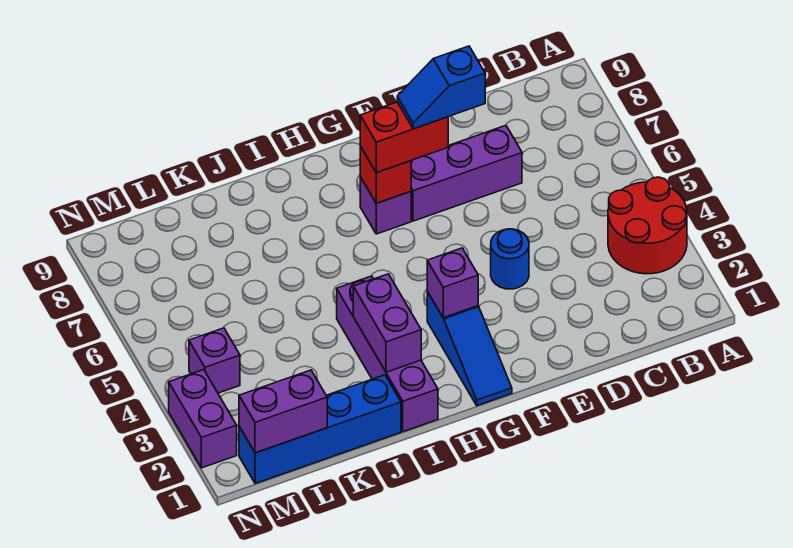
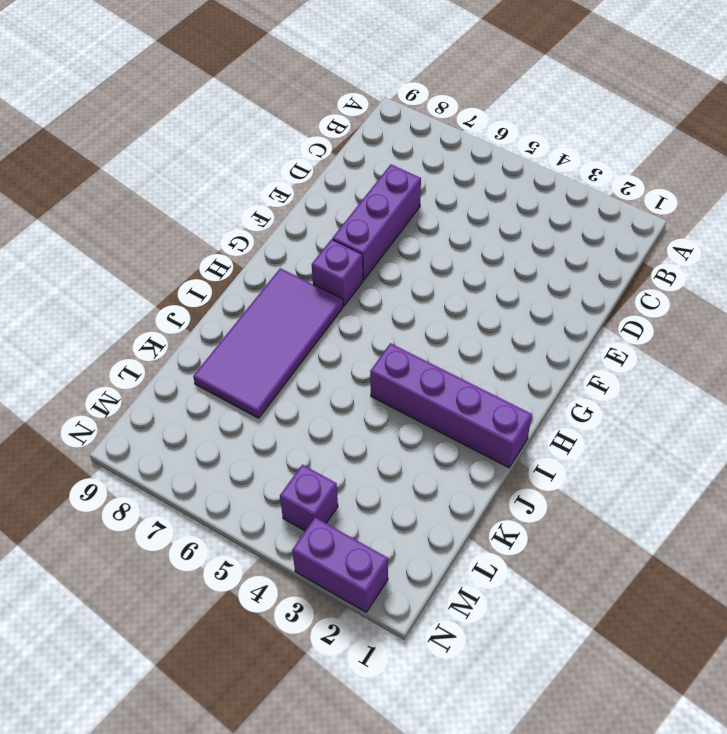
purple 2x4 tile [193,268,343,418] -> none
none -> red 2x2 round brick [608,177,687,274]
none -> blue 1x1 round brick [491,229,529,289]
none -> blue 1x3 slope [427,292,512,406]

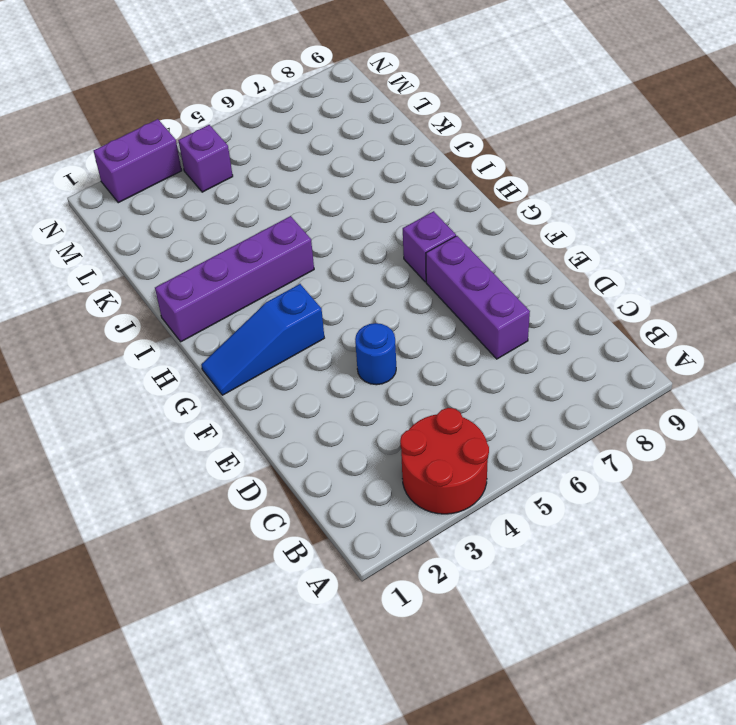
none -> blue 1x4 brick [239,375,401,484]
none -> purple 1x1 brick [427,248,478,318]
none -> red 1x1 brick [360,146,411,203]

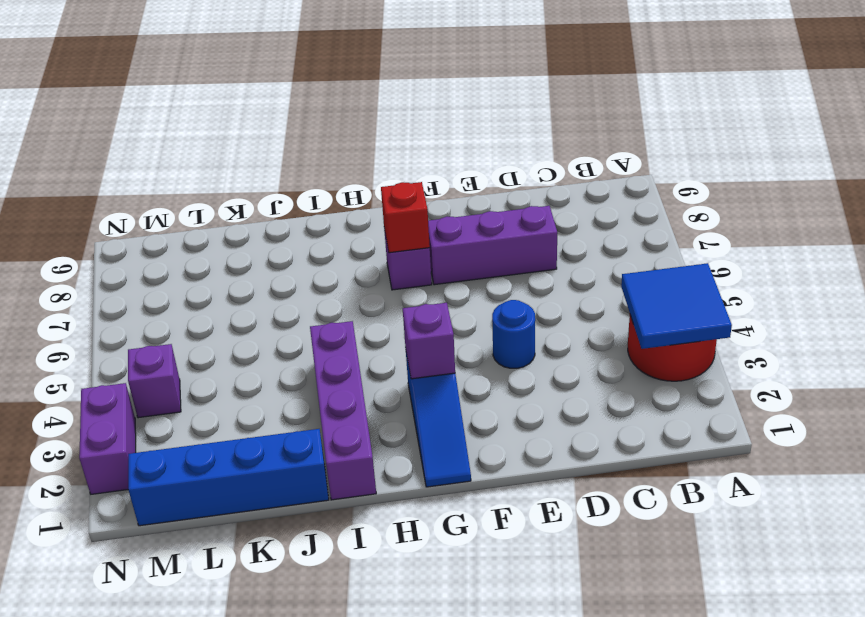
blue 2x2 tile [621,263,732,349] -> none
none -> purple 1x2 brick [353,274,421,372]
none -> purple 1x2 brick [239,370,327,453]
none -> red 1x2 brick [360,102,448,173]

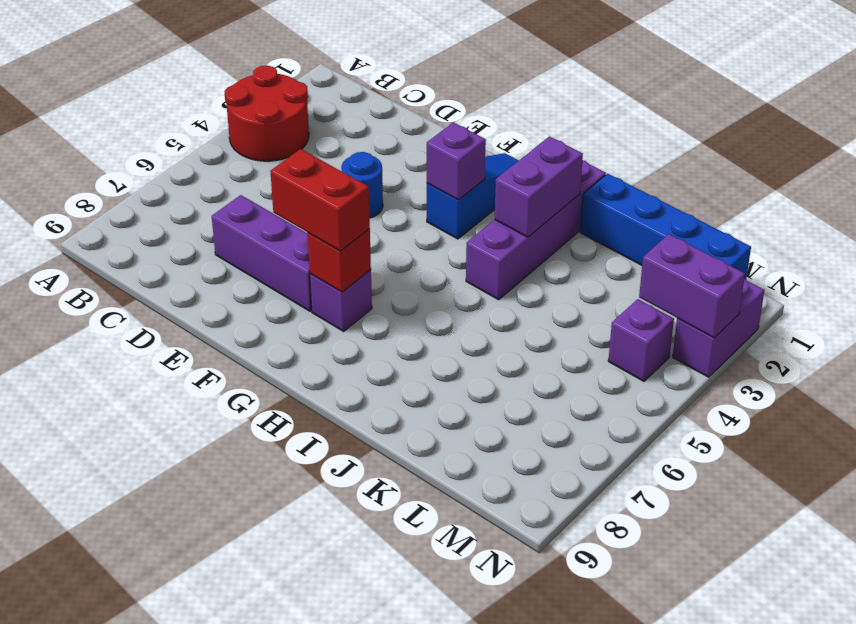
purple 1x2 brick [639,234,745,338] -> purple 1x2 brick moved to [239,370,327,453]
none -> blue 1x2 slope [397,46,485,129]

